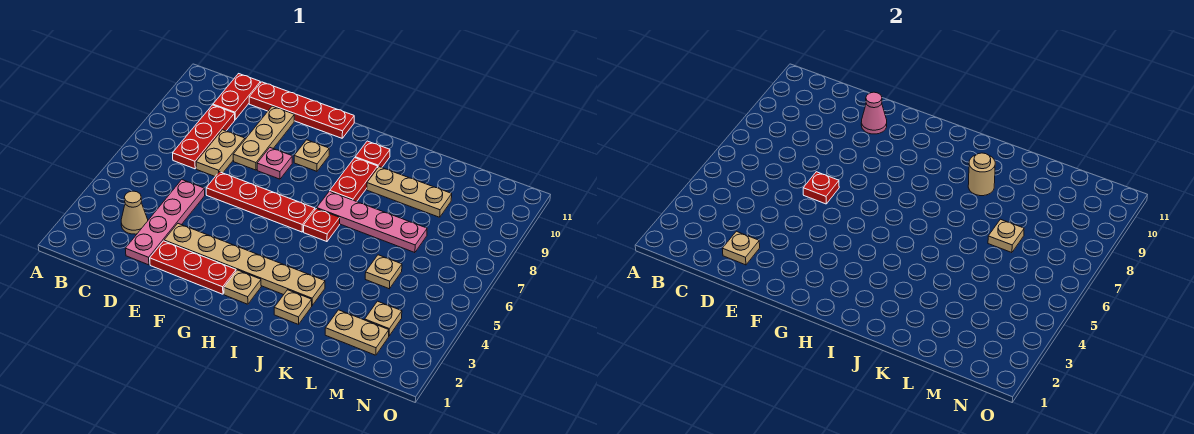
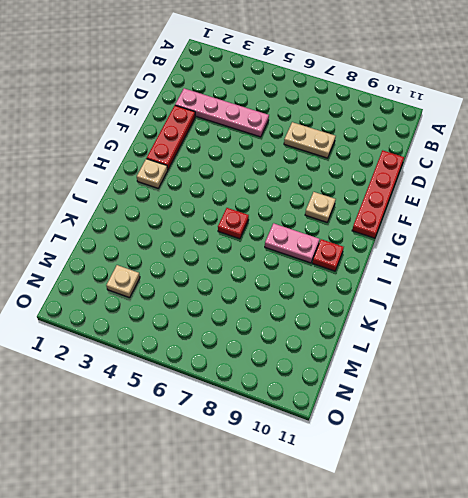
pink 1x2 plate [265,223,320,263] -> red 1x2 plate [330,158,378,202]
none -> tan 1x1 cone [121,191,148,234]
none -> red 1x3 plate [173,105,235,169]
none -> red 1x2 plate [213,74,260,120]

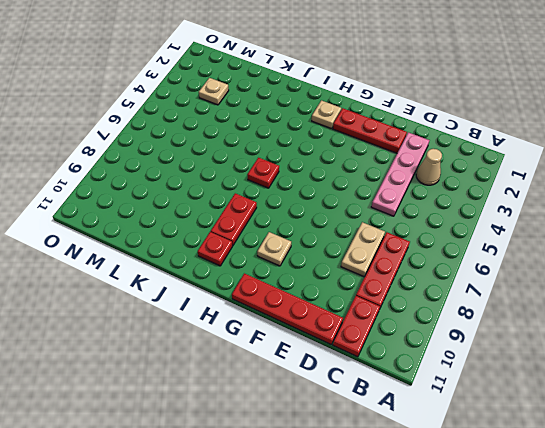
none -> tan 1x6 plate [164,224,325,305]
none -> red 1x4 plate [206,172,315,232]
none -> tan 1x3 plate [233,106,294,170]

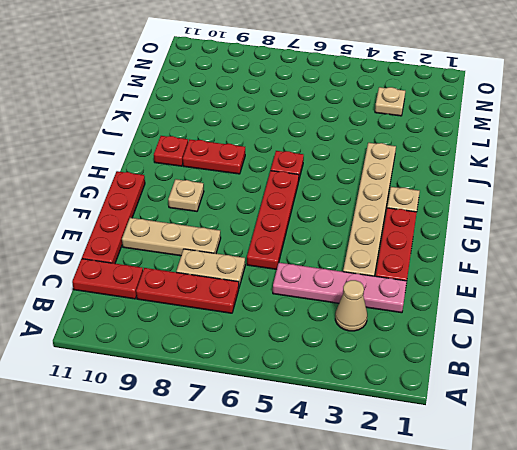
none -> pink 1x1 plate [257,148,292,179]
none -> pink 1x4 plate [317,191,427,253]
none -> tan 1x1 plate [274,290,312,324]

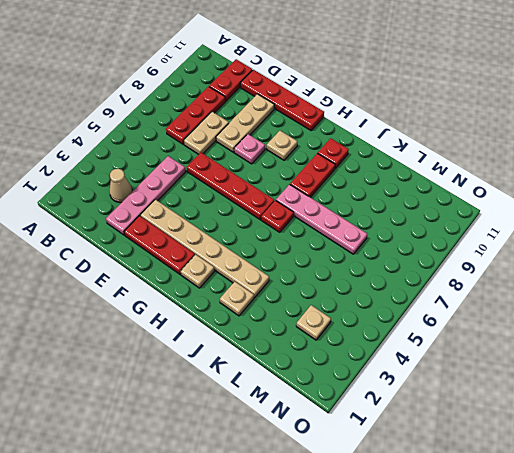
none -> tan 1x3 plate [367,167,452,217]
none -> tan 1x2 plate [325,310,389,355]
none -> tan 1x1 plate [365,255,402,289]

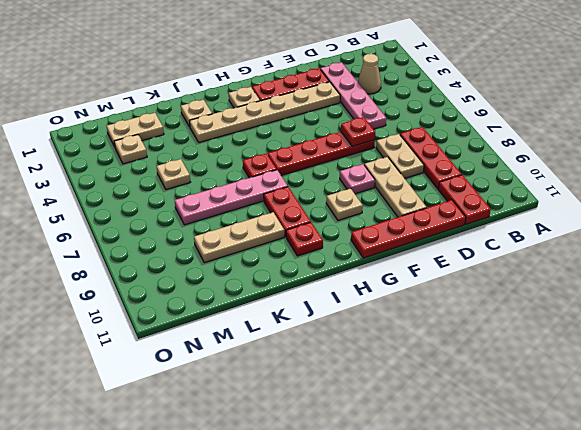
none -> tan 1x1 plate [722,231,760,265]
none -> pink 1x1 cone [861,92,887,134]
none -> tan 1x1 round brick [968,153,995,196]

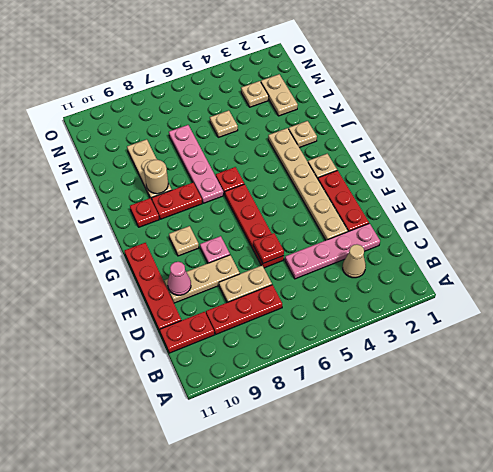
none -> tan 1x1 plate [722,231,760,265]
none -> tan 1x1 plate [988,219,1024,253]

